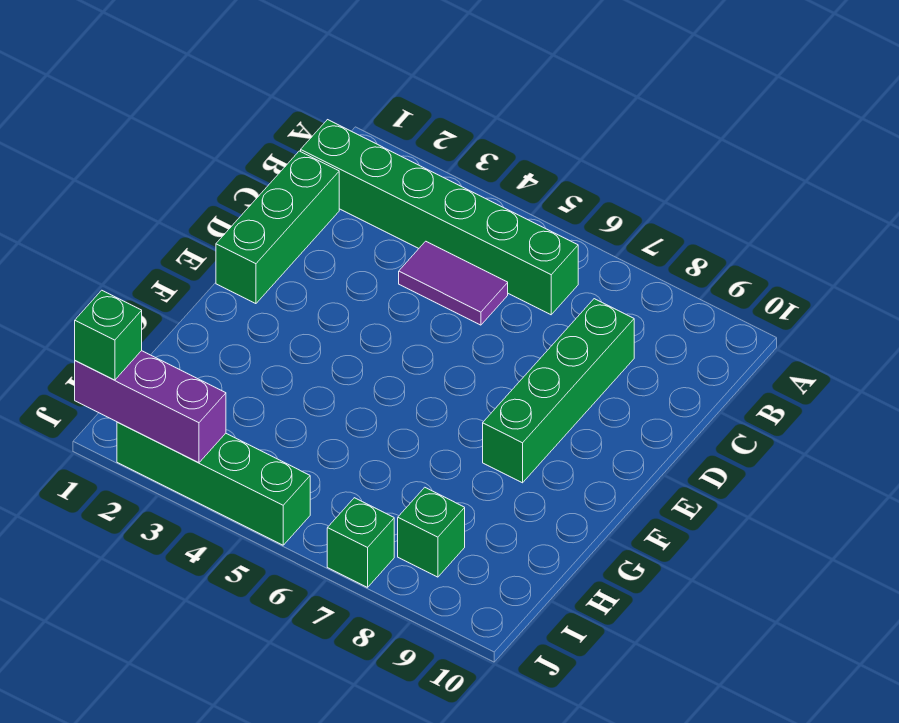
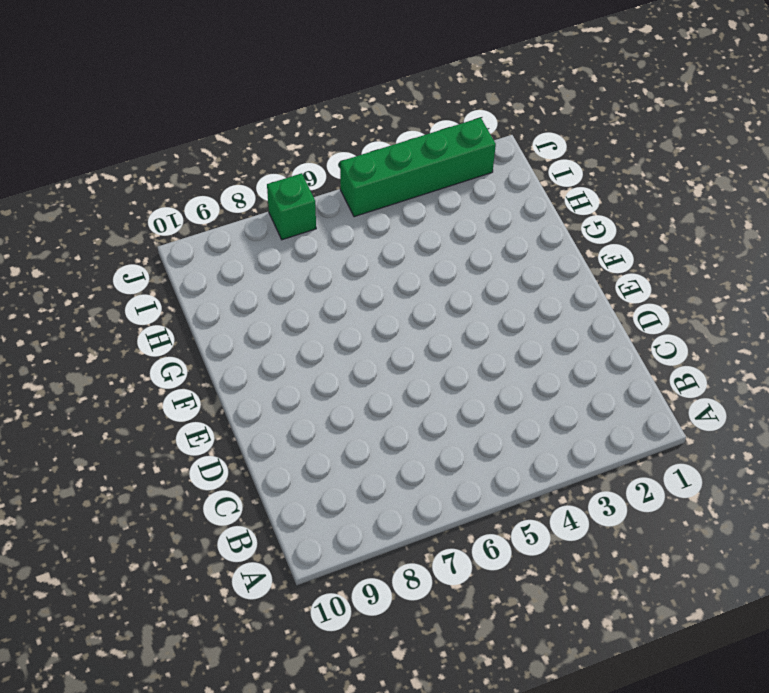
none -> green 1x6 brick [301,120,578,315]
none -> green 1x3 brick [216,151,339,304]

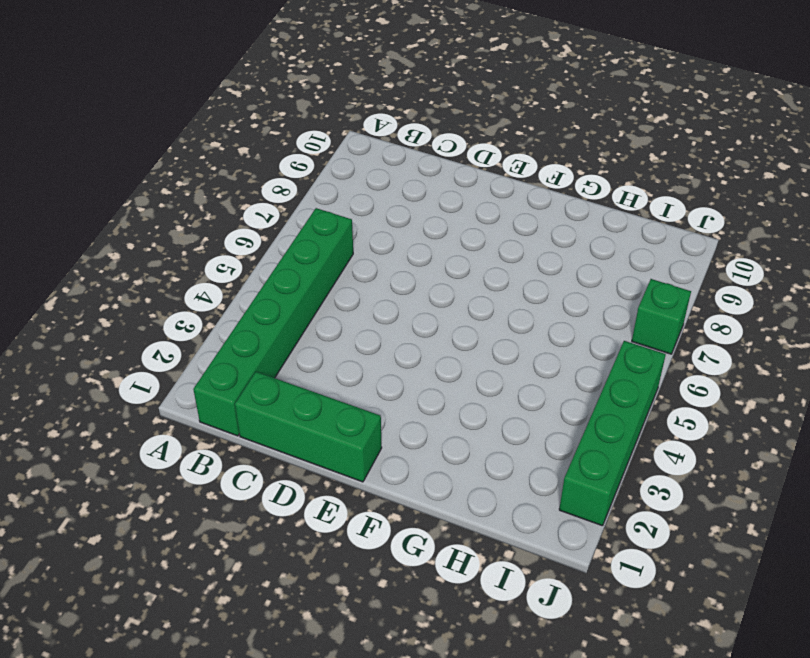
none -> purple 1x2 tile [399,241,508,325]
none -> green 1x4 brick [483,299,634,483]

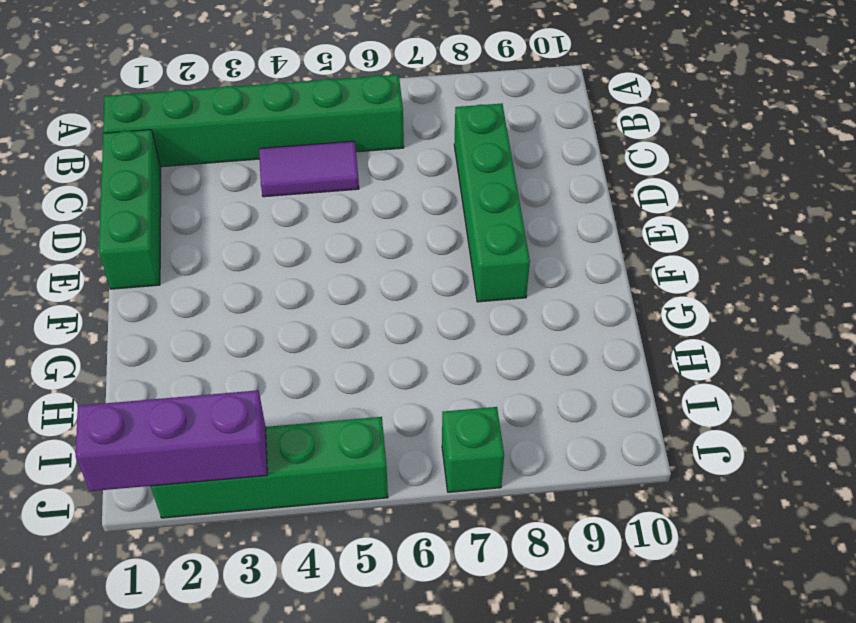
none -> green 1x1 brick [398,487,465,577]
none -> green 1x1 brick [75,290,142,380]

